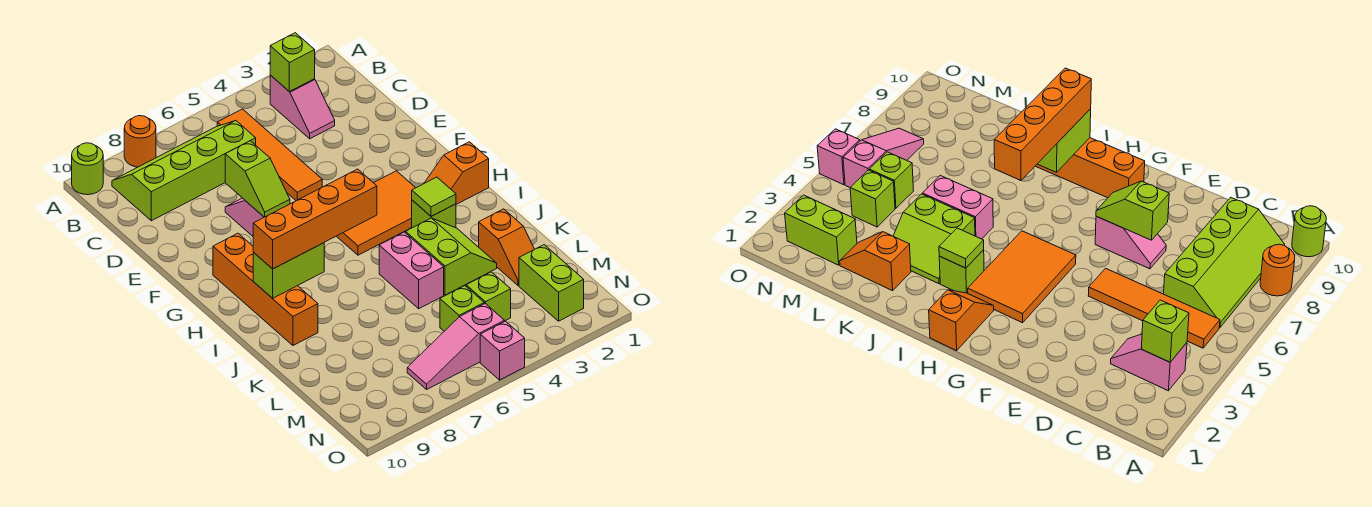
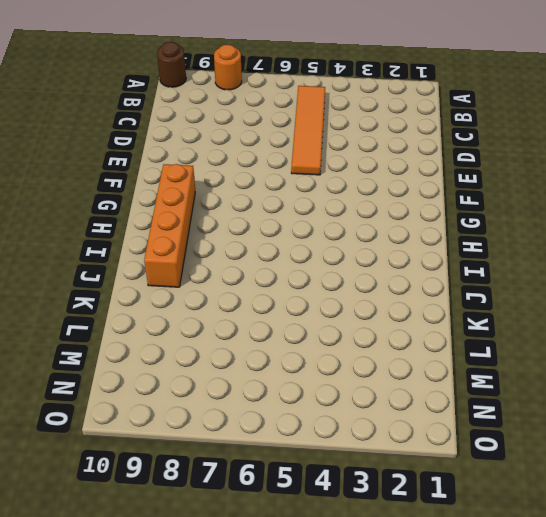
brown 1x1 round brick [157,42,186,87] -> lime 1x1 round brick [72,143,103,195]
none -> pink 1x2 slope [270,75,335,139]
none -> lime 2x4 slope [112,121,256,221]
none -> pink 1x2 slope [225,198,264,236]

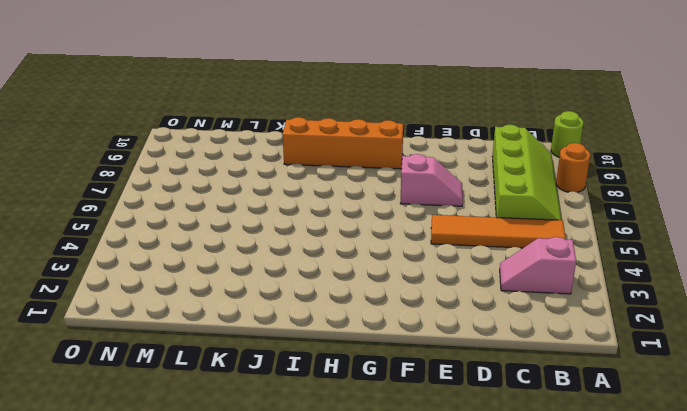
none -> orange 2x3 tile [337,171,415,255]
none -> orange 1x2 slope [425,142,489,204]
none -> lime 1x1 brick [412,200,456,228]

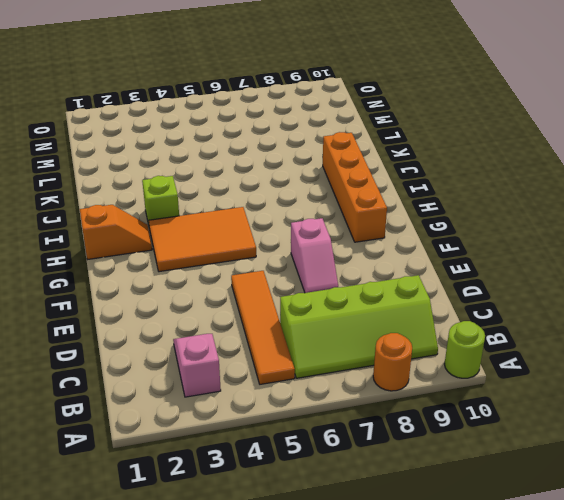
none -> lime 2x2 slope [406,218,497,295]
none -> pink 1x2 brick [379,232,444,309]
none -> orange 1x2 slope [479,209,535,286]

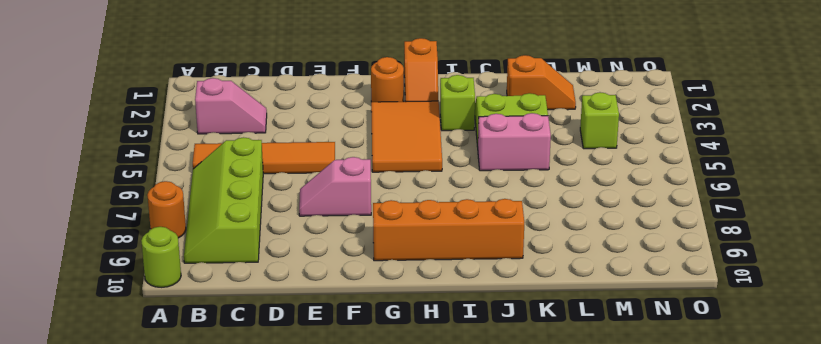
orange 1x1 round brick [371,57,404,102] -> none
none -> lime 1x2 brick [519,245,584,321]
none -> lime 1x1 brick [440,286,484,331]
none -> pink 1x3 slope [407,304,504,389]

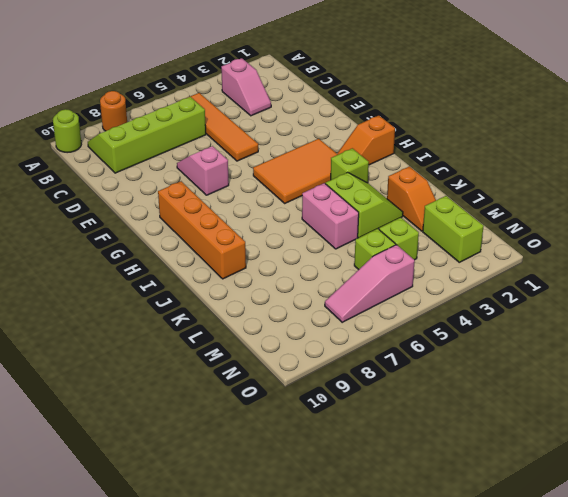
none -> pink 1x1 brick [480,321,525,380]
none -> lime 1x1 brick [270,33,315,92]
none -> lime 1x2 slope [225,141,290,217]

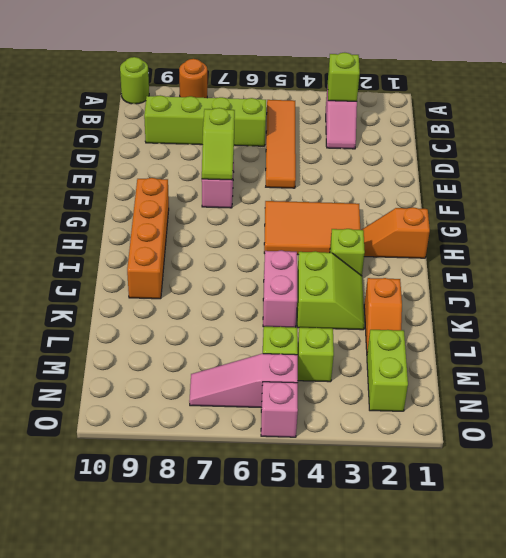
none -> lime 1x1 tile [412,177,456,216]
none -> lime 1x2 brick [253,243,324,298]
none -> orange 1x4 brick [253,169,377,269]

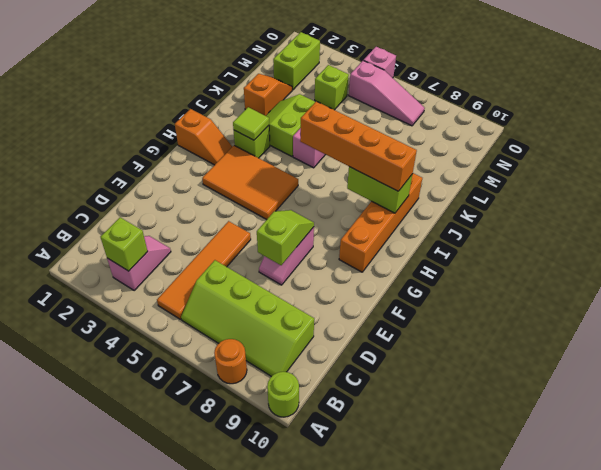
none -> lime 1x1 brick [440,286,484,331]

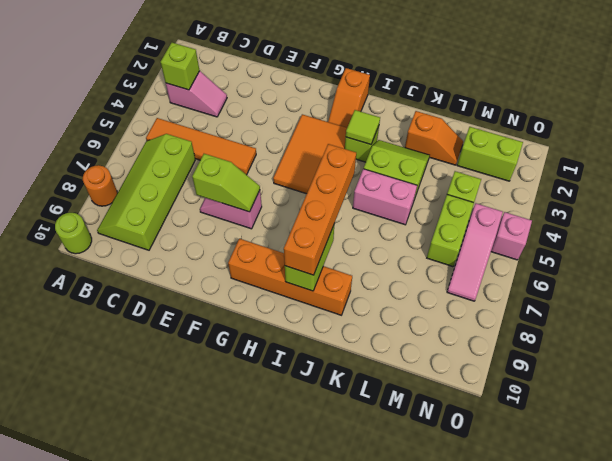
lime 1x2 brick [427,195,474,267] -> lime 1x1 brick [440,286,484,331]

